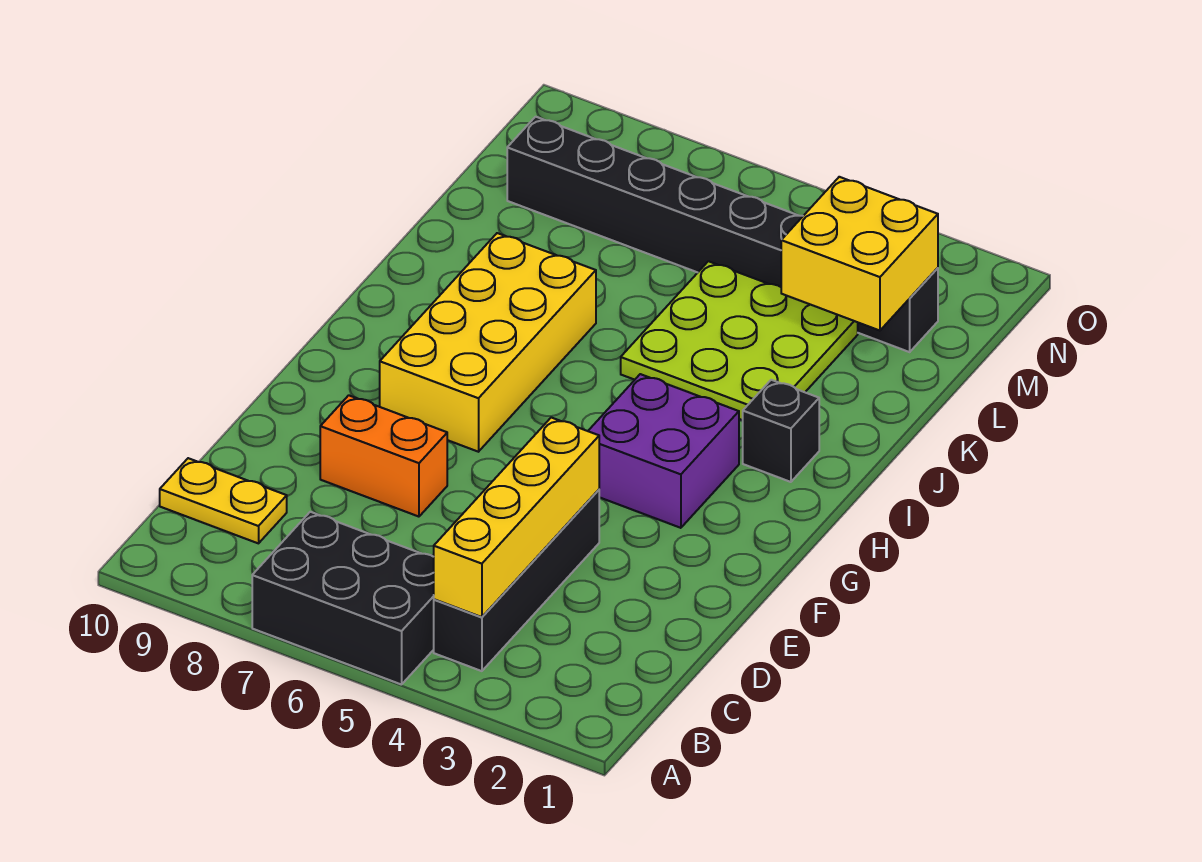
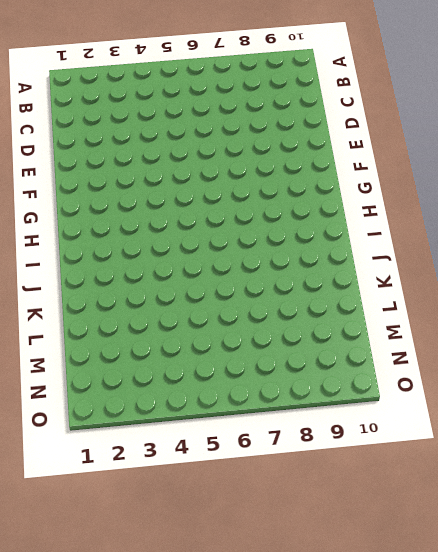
none -> black 2x3 brick [252,512,434,685]
none -> black 1x4 brick [434,490,599,671]

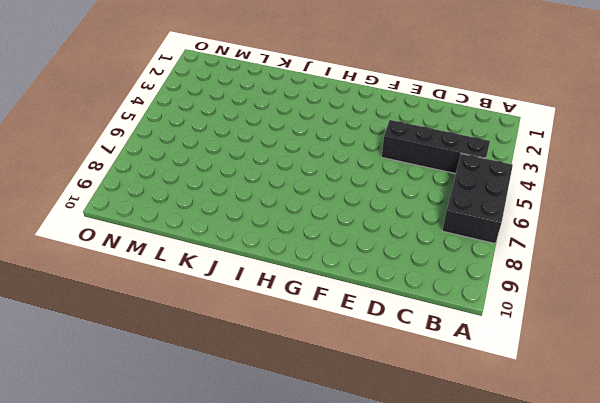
none -> yellow 1x2 plate [160,458,287,543]
none -> orange 1x2 brick [320,395,447,517]

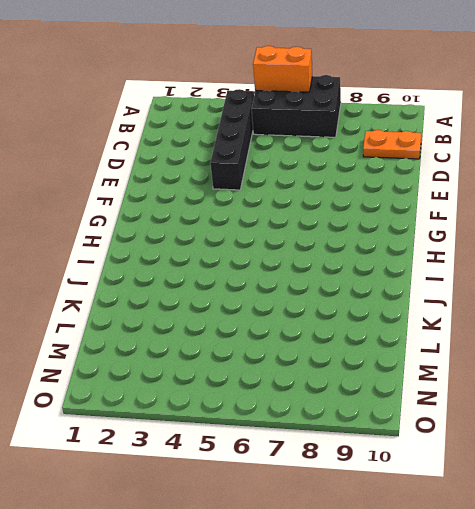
orange 1x2 brick [253,46,312,92] -> orange 1x2 brick moved to [320,395,447,517]
orange 1x2 plate [363,130,421,159] -> yellow 1x2 plate [160,458,287,543]
none -> purple 2x2 brick [588,374,739,528]
none -> yellow 2x4 brick [380,233,596,452]

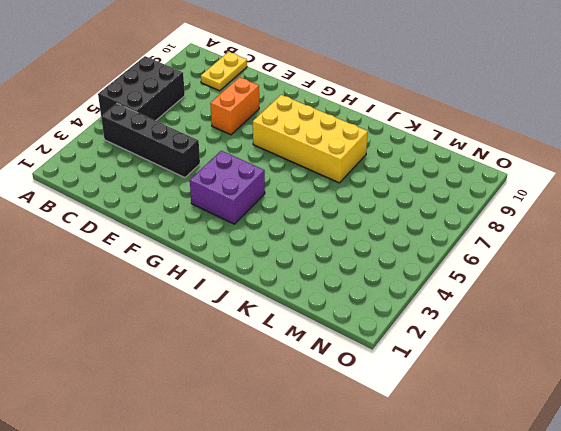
none -> black 1x1 brick [743,380,819,482]
none -> lime 3x3 plate [621,261,858,420]

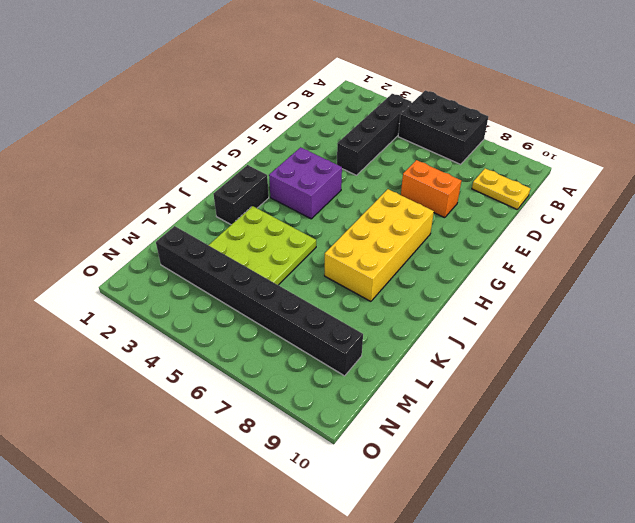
black 1x2 brick [213,165,269,225] -> black 1x1 brick [743,380,819,482]
none -> yellow 1x4 brick [434,418,599,617]
none -> yellow 2x2 brick [781,177,938,331]

